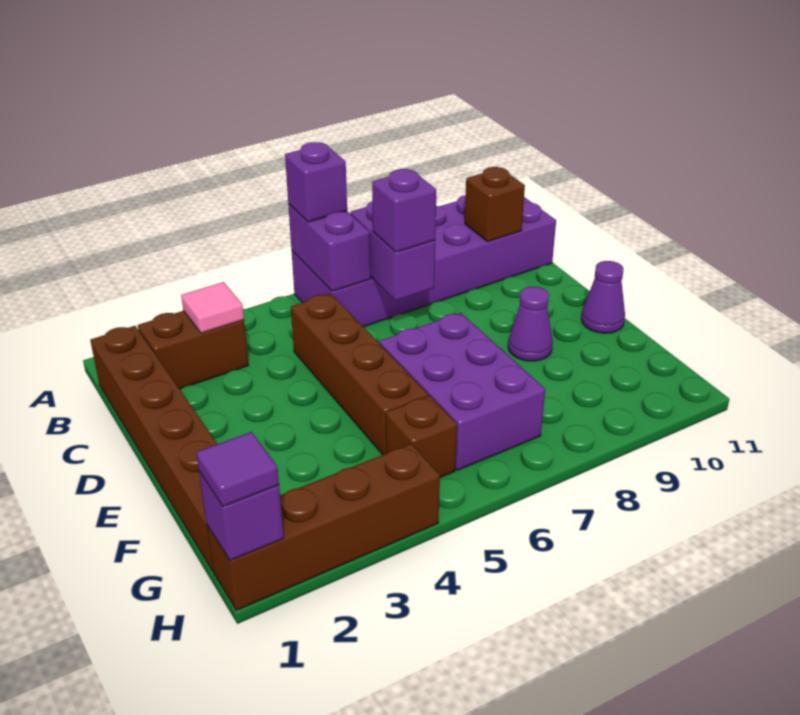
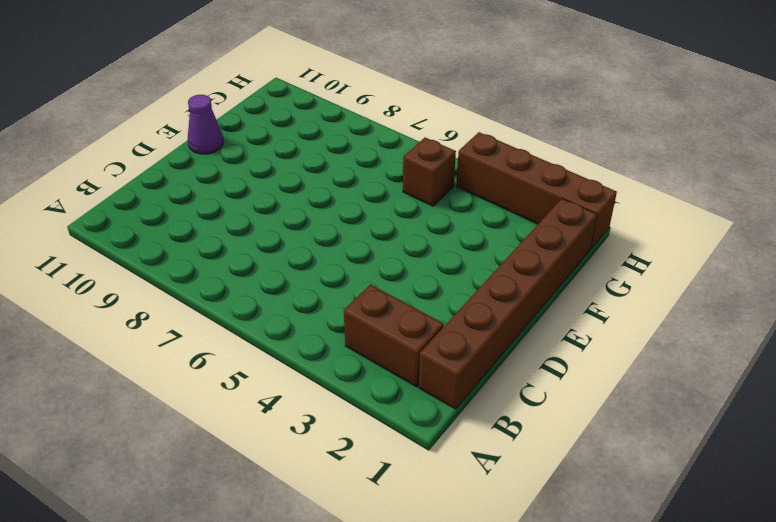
none -> purple 2x6 brick [292,195,556,327]
none -> brown 1x4 brick [291,294,428,455]
none -> purple 2x3 brick [379,313,545,470]

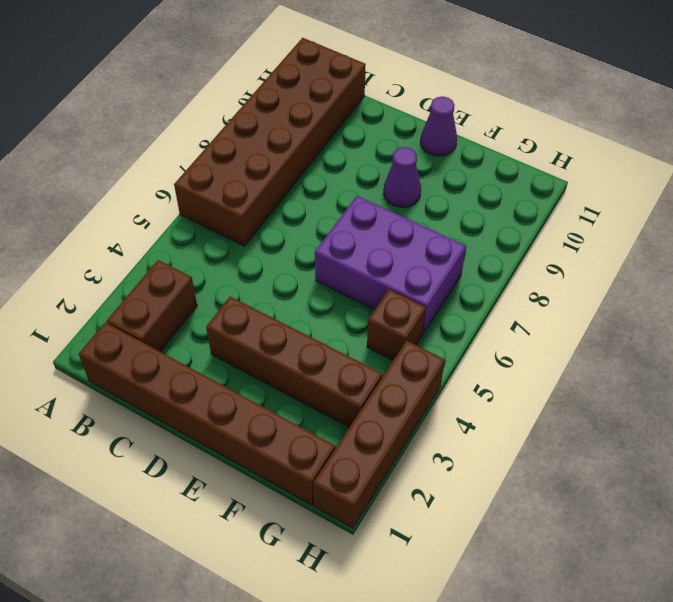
brown 2x6 brick [174,38,366,246] -> purple 2x6 brick [292,195,556,327]
brown 1x4 brick [206,296,382,427] -> brown 1x4 brick moved to [291,294,428,455]
none -> purple 1x2 brick [288,204,371,291]
none -> pink 1x1 tile [181,282,244,333]
none -> purple 1x2 brick [350,202,435,301]

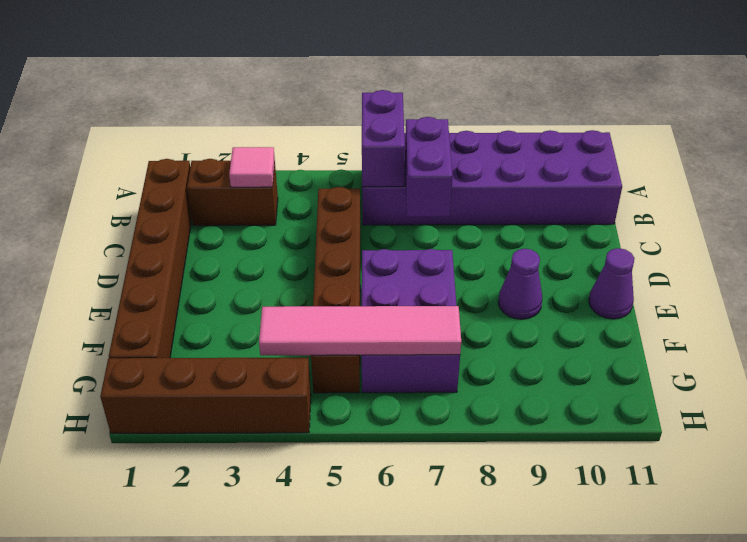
pink 1x4 tile [259,306,461,355] -> none
none -> brown 1x1 brick [465,167,525,242]
none -> purple 1x1 brick [199,471,284,561]
none -> purple 1x1 brick [285,142,347,222]

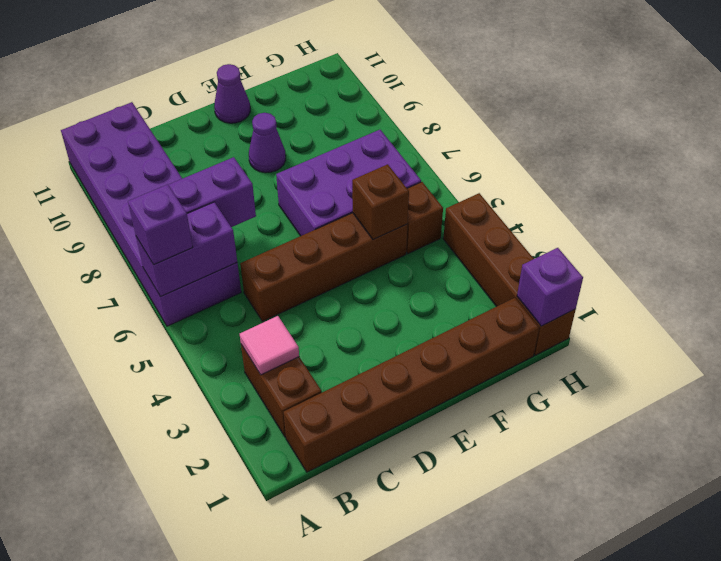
brown 1x1 brick [352,164,409,240] -> brown 1x1 brick moved to [465,167,525,242]
none -> purple 1x1 brick [372,169,436,252]
none -> purple 1x1 tile [196,432,279,506]

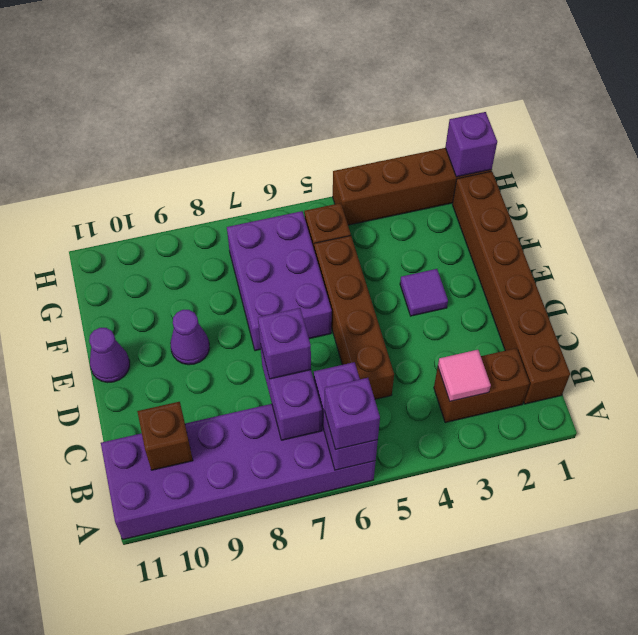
purple 1x1 tile [400,269,448,316] -> purple 1x1 tile moved to [196,432,279,506]

